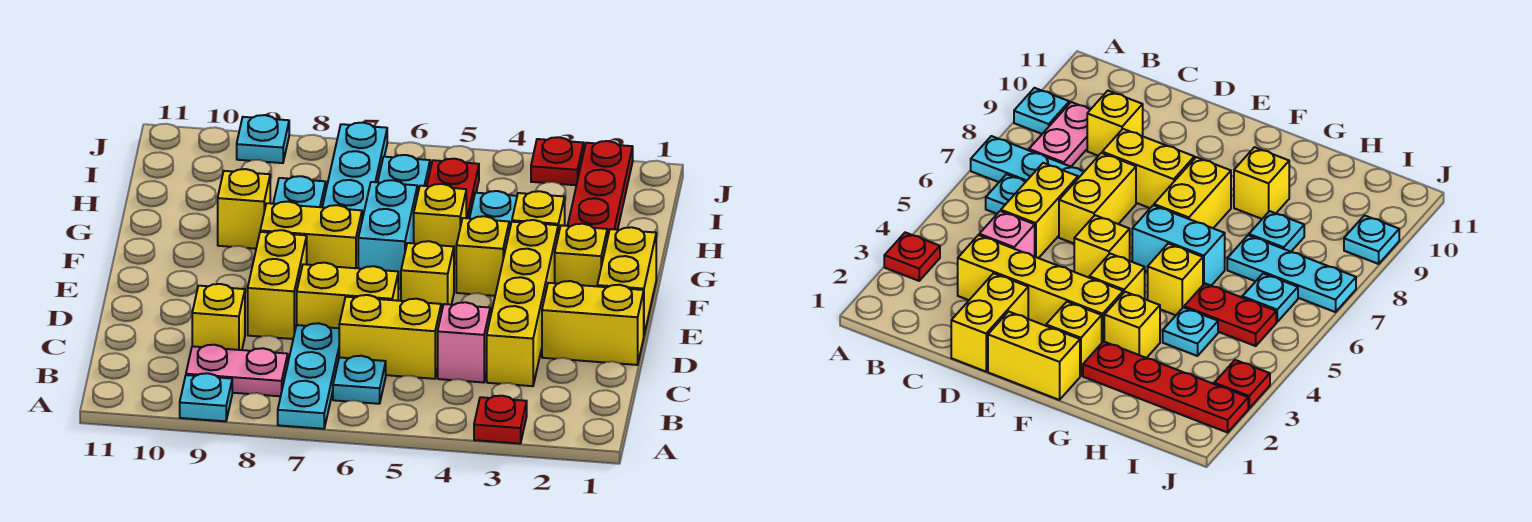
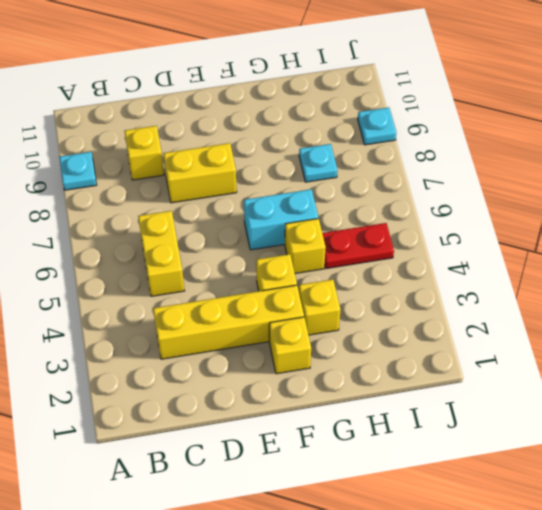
none -> red 1x1 plate [474,396,527,444]
none -> cyan 1x3 plate [278,323,339,429]
none -> cyan 1x1 plate [333,356,386,404]

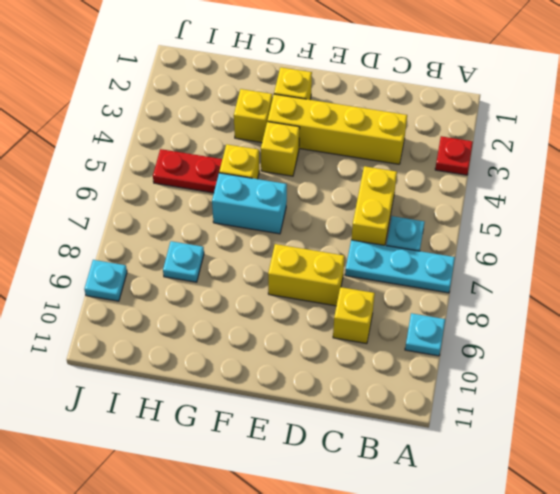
none -> pink 1x2 plate [186,345,288,396]
none -> pink 1x1 brick [438,302,490,382]
none -> yellow 1x2 brick [542,281,644,365]

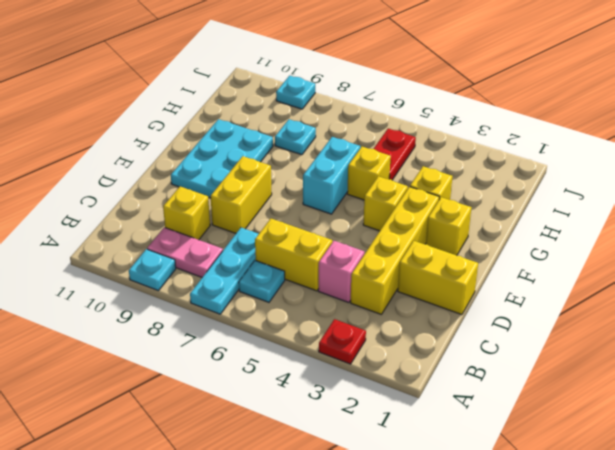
cyan 2x3 plate [171,119,273,198] -> yellow 1x1 brick [218,169,270,249]
none -> yellow 1x2 brick [297,263,398,328]
none -> yellow 1x2 brick [597,227,656,334]
none -> yellow 1x1 brick [401,241,454,313]

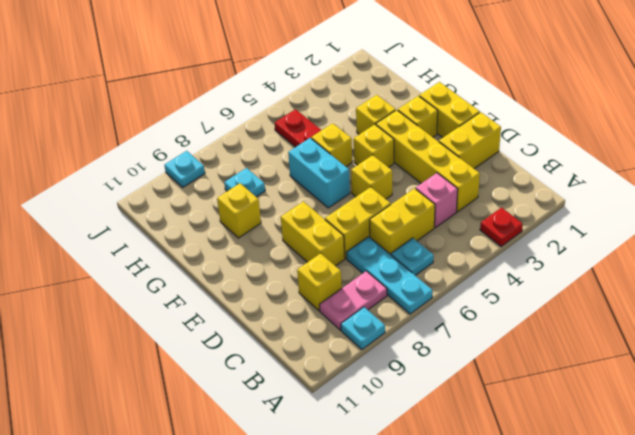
none -> yellow 1x2 brick [260,202,362,268]
none -> red 1x4 plate [568,141,633,239]
none -> cyan 1x1 plate [470,191,517,231]

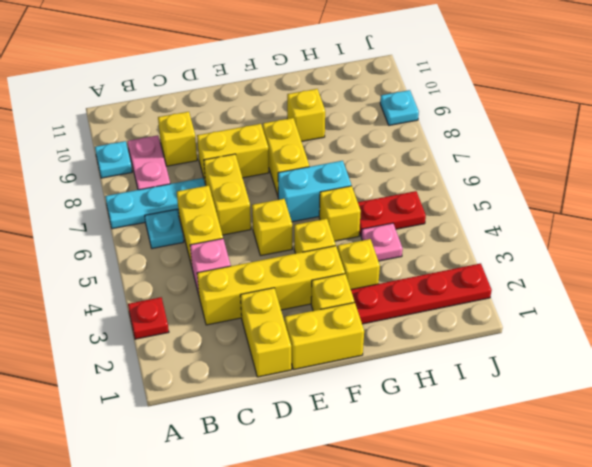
pink 1x1 plate [361,223,403,261] -> cyan 1x1 plate [470,191,517,231]
none -> cyan 1x3 plate [322,123,387,219]
none -> cyan 1x1 plate [273,176,326,207]
none -> cyan 1x1 plate [378,155,430,196]

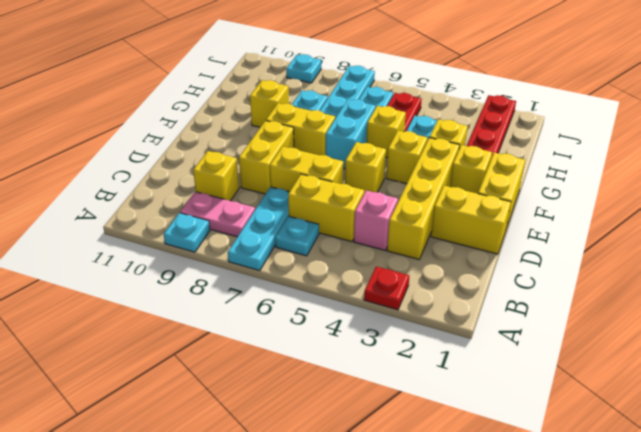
none -> red 1x1 plate [531,137,584,185]

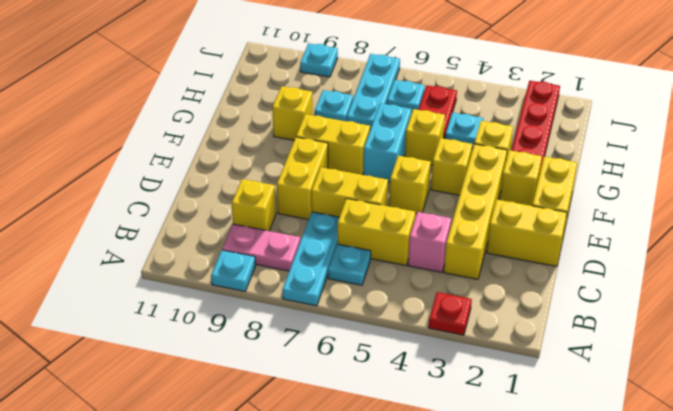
none -> red 1x1 plate [531,137,584,185]

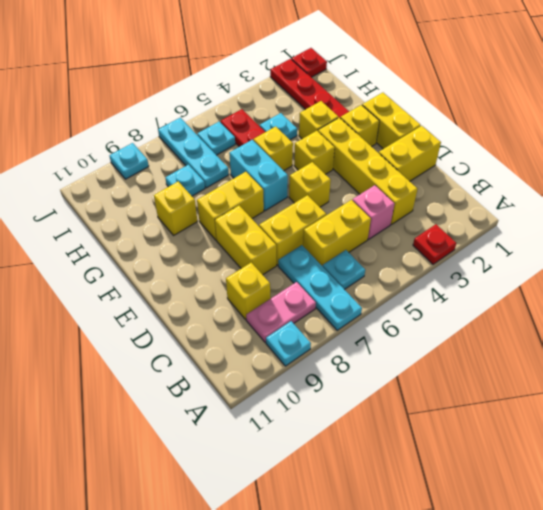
red 1x1 plate [291,48,327,77] -> red 1x1 plate moved to [531,137,584,185]

